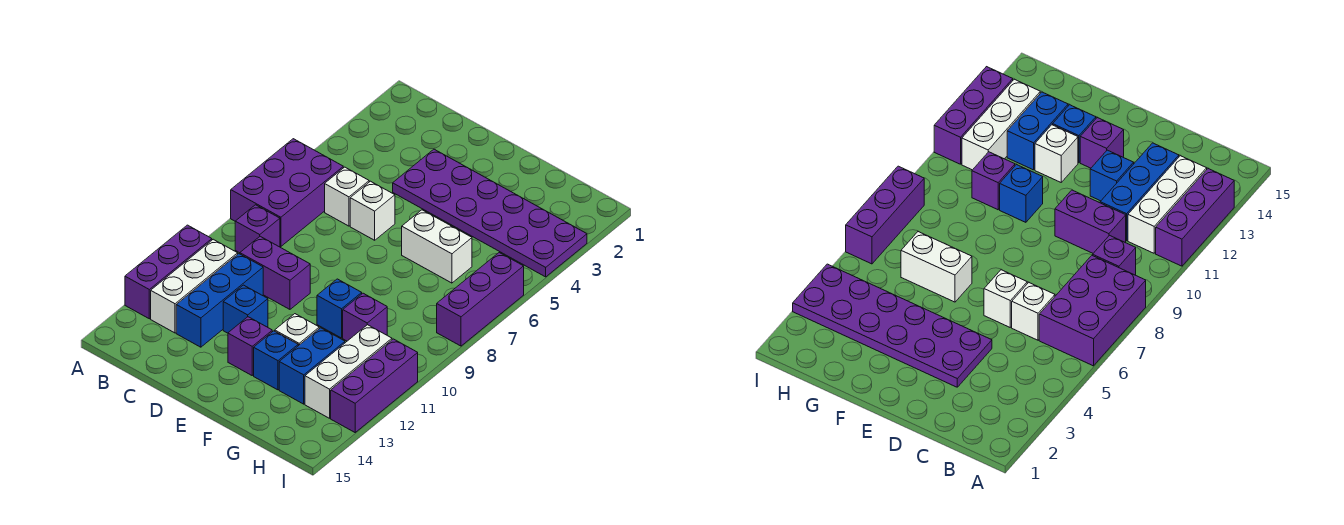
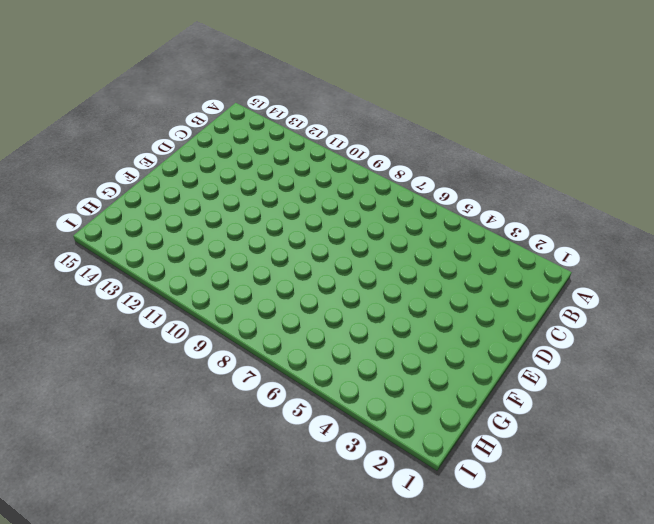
none -> purple 2x3 brick [231,139,343,246]
none -> purple 1x3 brick [125,225,212,319]
none -> purple 1x1 brick [235,205,280,253]

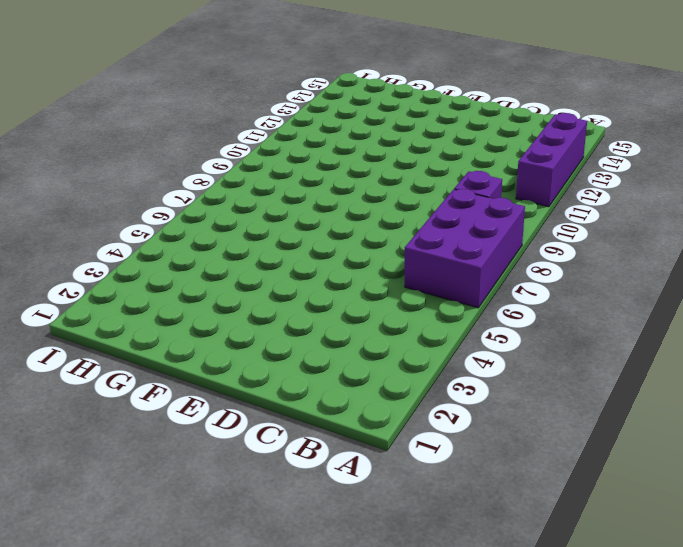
none -> white 1x3 brick [151,239,238,333]
none -> white 1x1 brick [325,167,369,226]
none -> purple 1x2 brick [240,236,310,309]

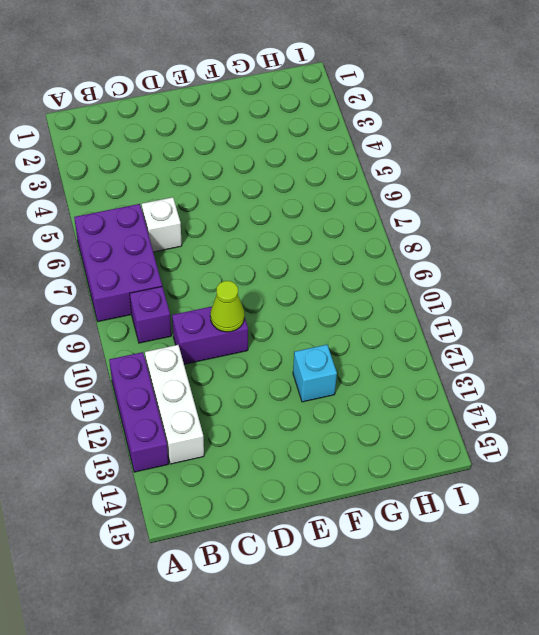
lime 1x1 cone [210,281,244,332] -> none
cyan 1x1 brick [293,345,337,402] -> white 1x1 brick [275,314,319,346]
none -> blue 1x3 brick [176,254,263,347]
none -> purple 2x6 plate [393,149,587,277]
none -> white 1x1 brick [350,181,395,240]

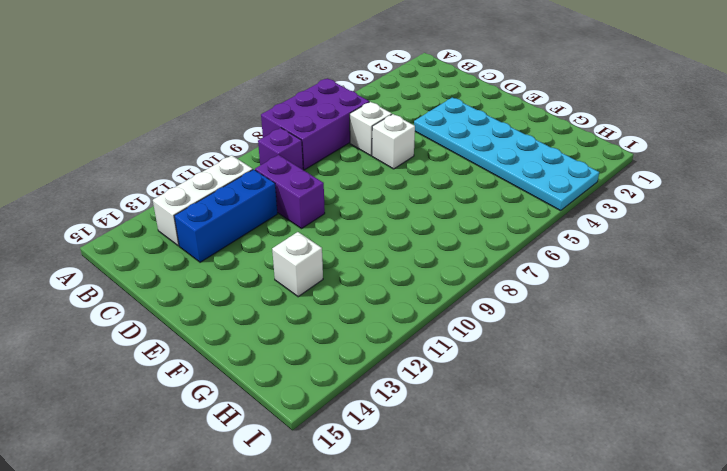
cyan 2x6 plate [414,97,599,211] -> purple 2x6 plate [393,149,587,277]
none -> purple 1x3 brick [125,225,212,319]
none -> blue 1x1 brick [223,285,268,333]
none -> purple 1x1 brick [228,317,272,375]

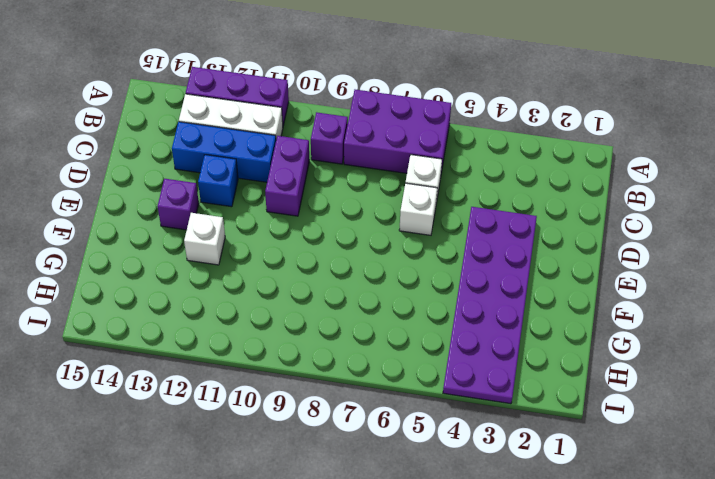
none -> white 1x2 brick [402,210,472,283]
none -> blue 1x1 brick [317,279,362,338]
none -> blue 1x1 brick [254,331,298,390]

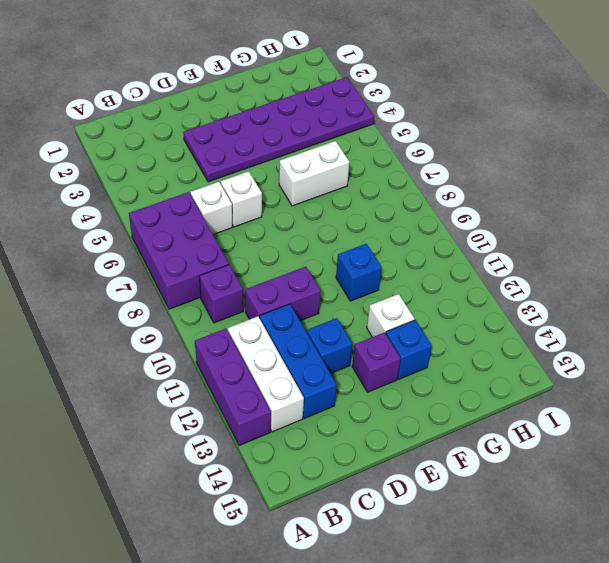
none -> purple 1x1 brick [343,293,387,341]
none -> blue 1x2 brick [279,328,345,404]
none -> white 1x3 brick [305,325,392,418]

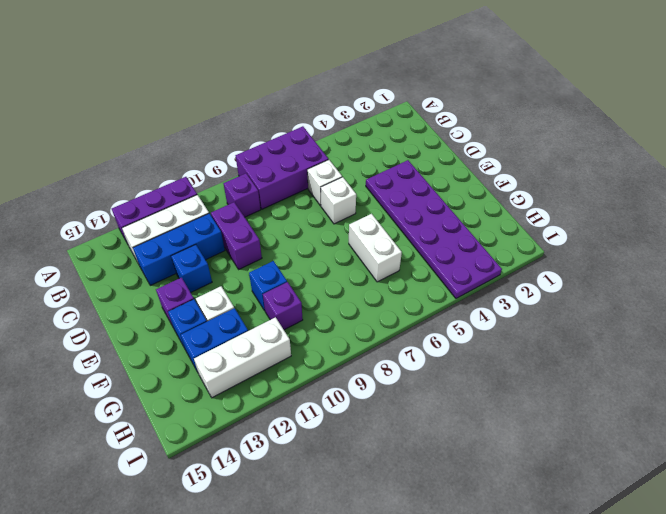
none -> purple 1x3 brick [437,253,524,346]
none -> purple 1x3 brick [331,339,418,432]

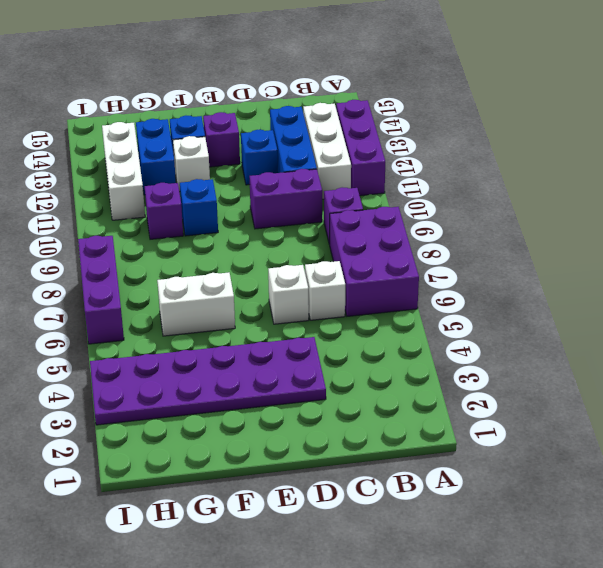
none -> purple 1x3 brick [331,339,418,432]

